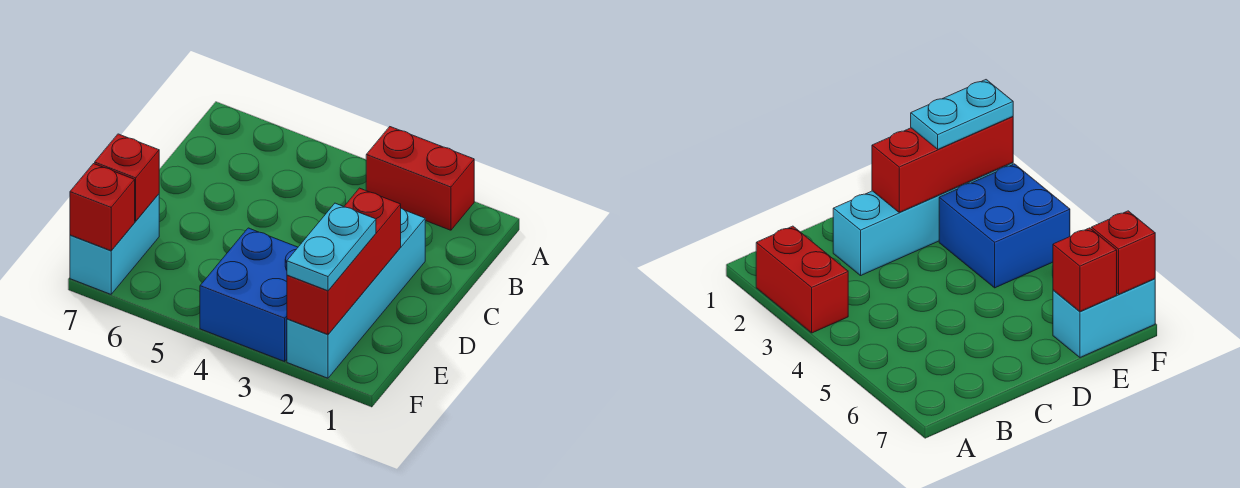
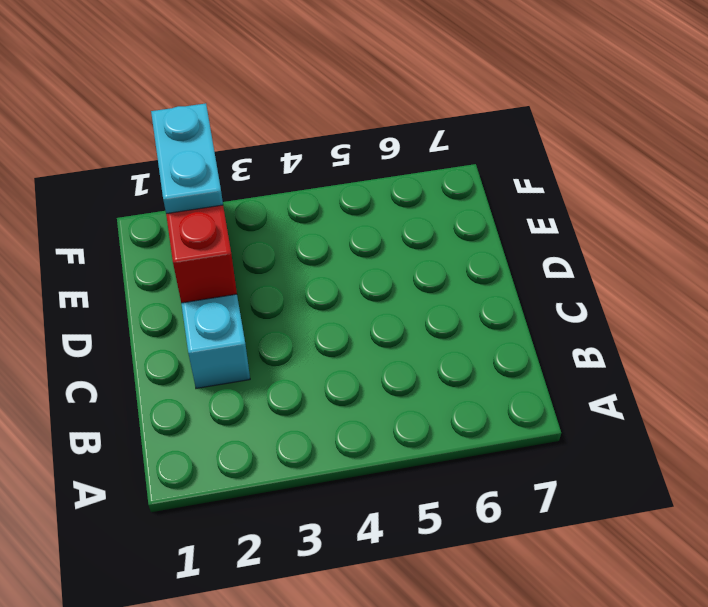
none -> red 1x2 brick [366,127,474,230]
none -> blue 2x2 brick [200,228,298,361]

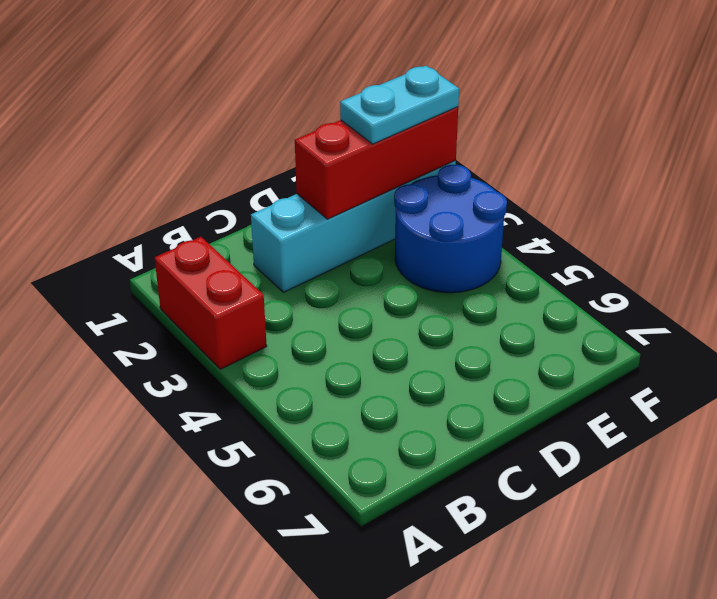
blue 2x2 round brick [394,165,507,293] -> blue 2x2 brick [200,228,298,361]
none -> cyan 1x2 brick [70,194,159,294]
none -> red 1x1 brick [95,134,159,221]

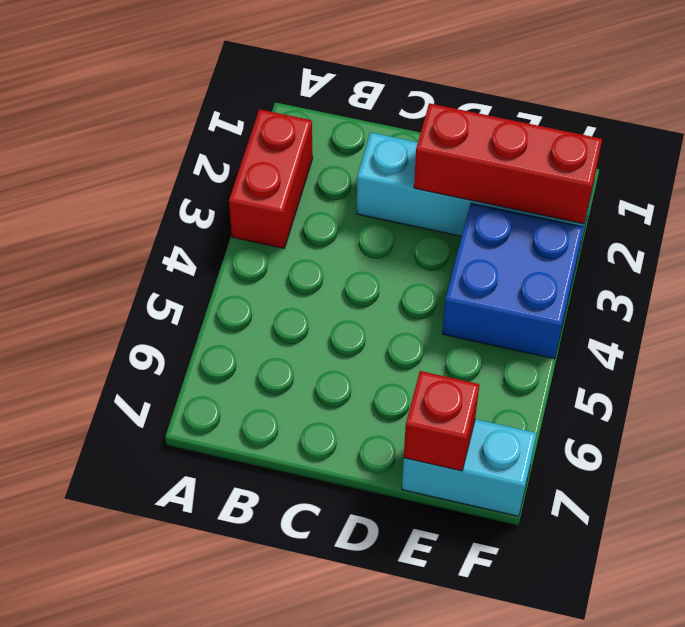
none -> red 1x1 brick [70,164,135,251]
none -> cyan 1x2 plate [287,203,376,291]

